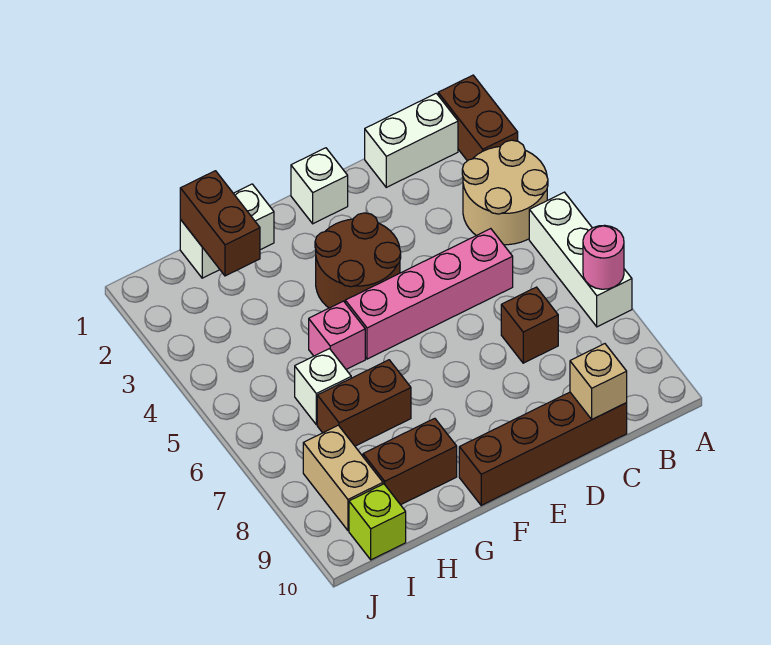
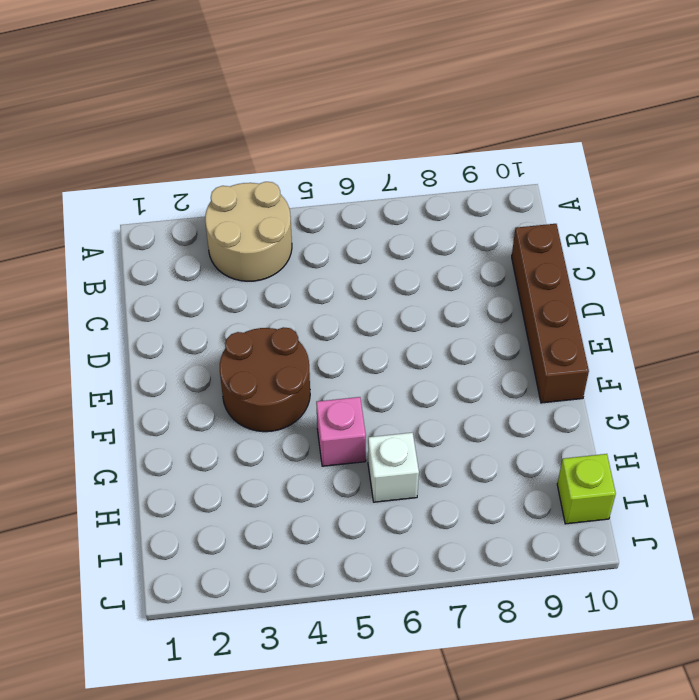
none -> brown 1x2 brick [438,75,518,161]
none -> white 1x3 brick [529,192,632,327]
none -> white 1x2 brick [365,93,458,187]

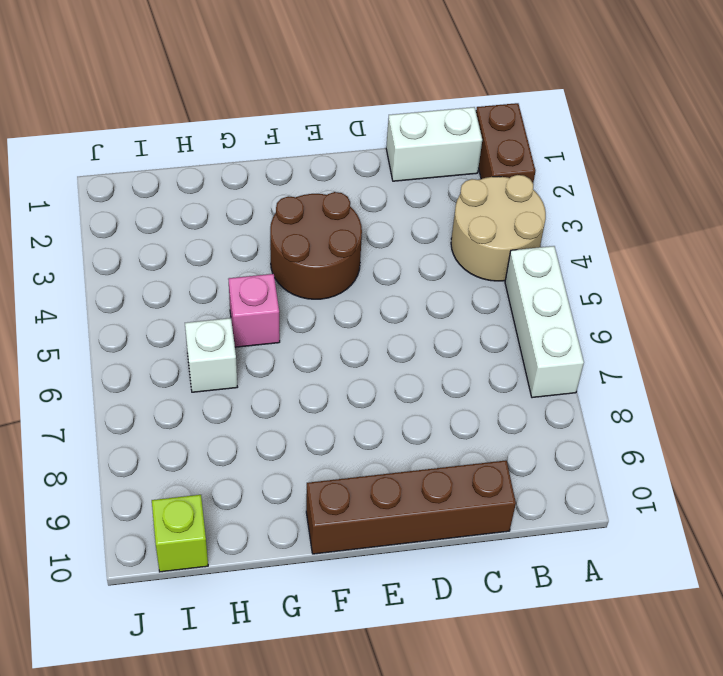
none -> pink 1x4 brick [345,229,513,359]
none -> brown 1x1 brick [501,287,558,363]
none -> white 1x1 brick [291,148,348,224]

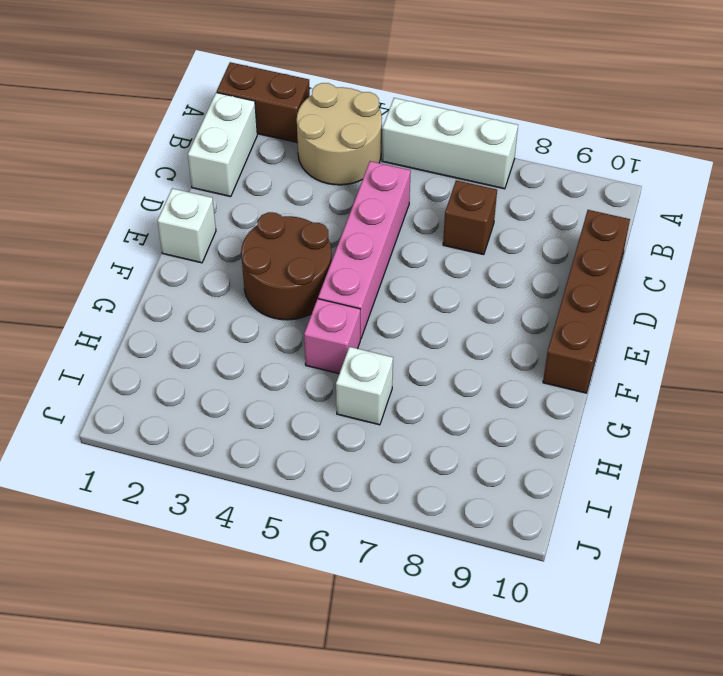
none -> white 1x2 brick [180,184,274,278]
none -> brown 1x2 brick [317,360,411,446]
none -> brown 1x2 brick [363,418,457,505]

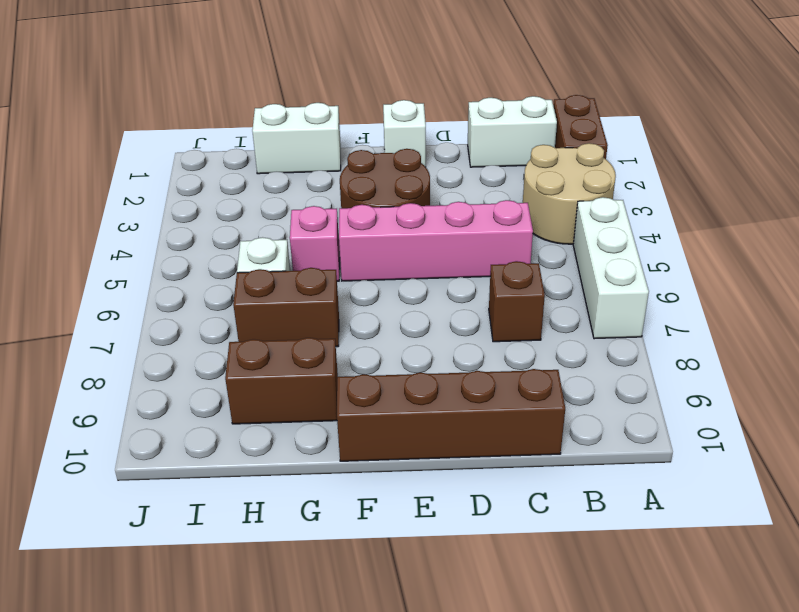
none -> tan 1x2 brick [303,425,383,531]
none -> lime 1x1 brick [349,484,406,560]
none -> pink 1x1 round brick [583,225,624,289]

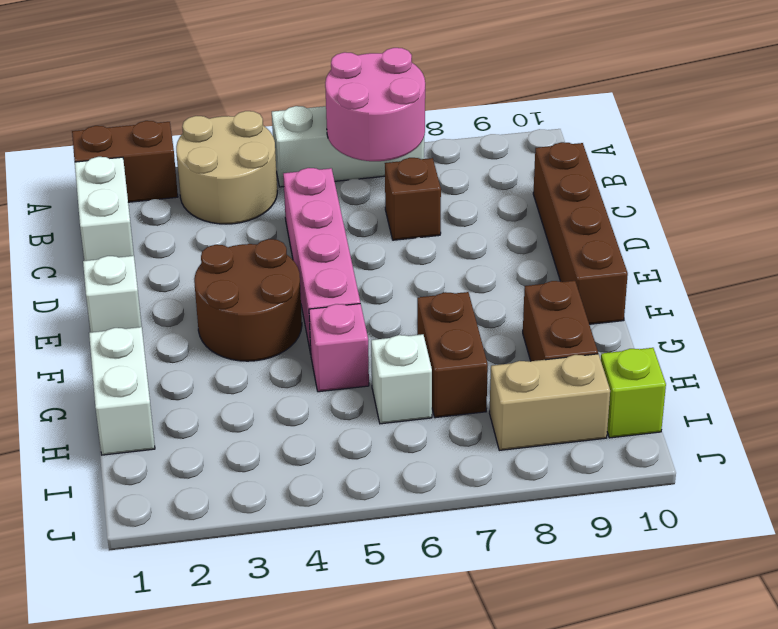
pink 2x2 round brick [325,48,425,161] -> pink 1x1 round brick [583,225,624,289]
none -> tan 1x1 brick [570,344,627,419]
none -> brown 1x2 brick [180,171,260,276]

